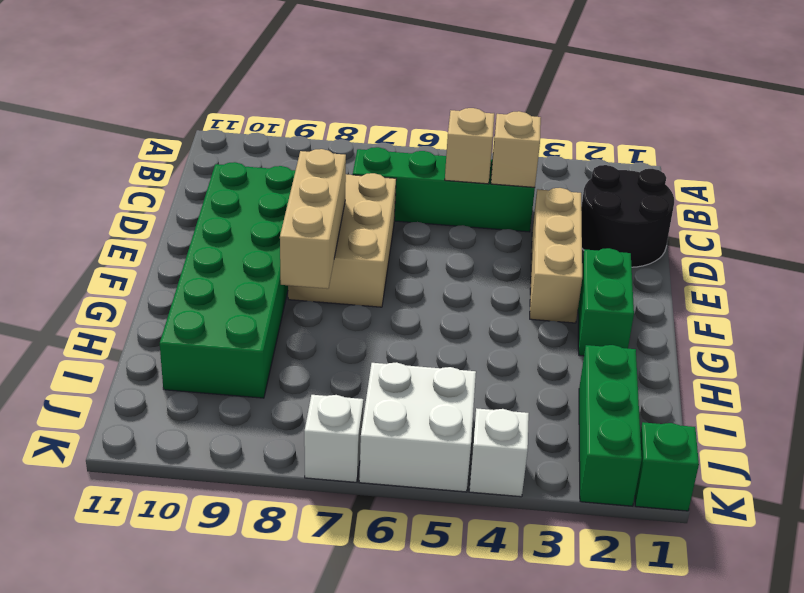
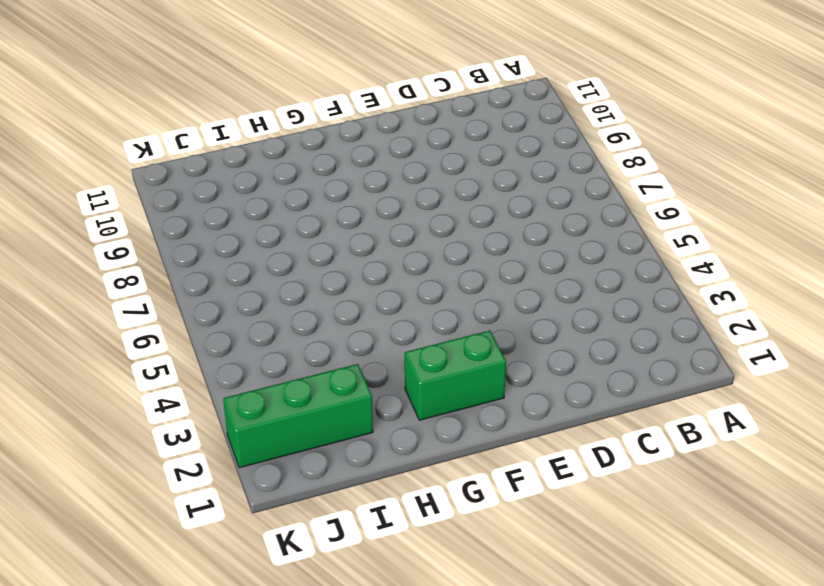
none -> black 2x2 round brick [581,165,674,267]
none -> green 1x4 brick [353,147,535,232]
none -> tan 1x3 brick [530,188,582,323]

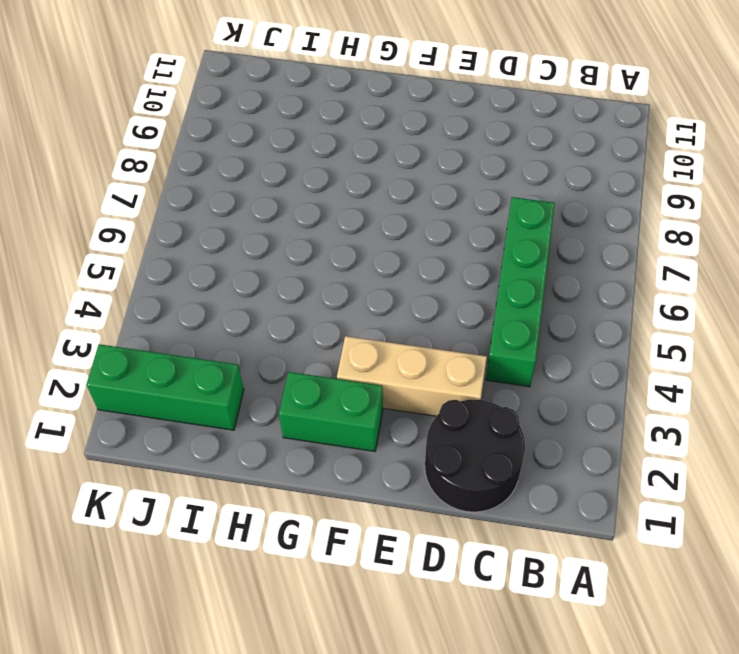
none -> tan 2x3 brick [288,173,396,307]
none -> green 2x6 brick [160,162,296,398]
none -> white 2x2 brick [359,362,476,492]

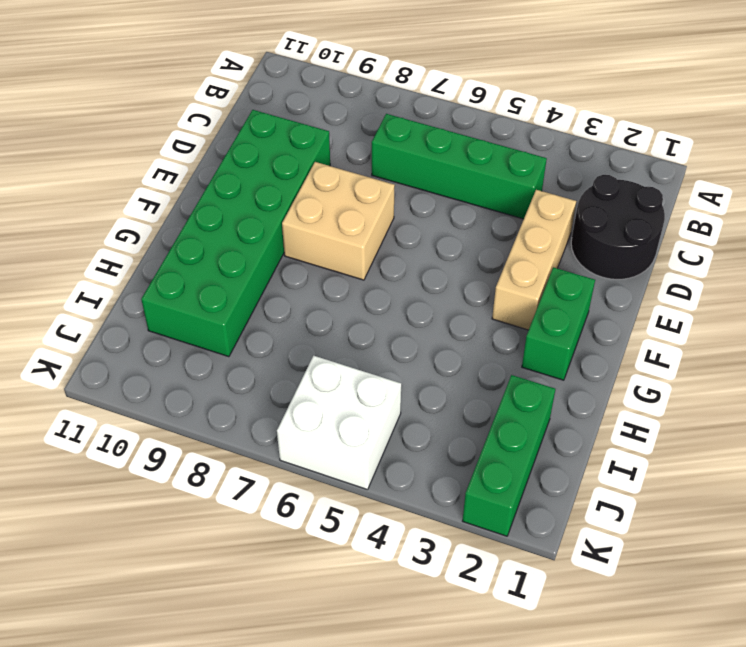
tan 2x2 brick [282,162,395,280] -> tan 2x3 brick [288,173,396,307]
none -> green 1x1 brick [635,422,699,511]
none -> white 1x1 brick [469,408,529,497]
none -> white 1x1 brick [304,395,363,482]

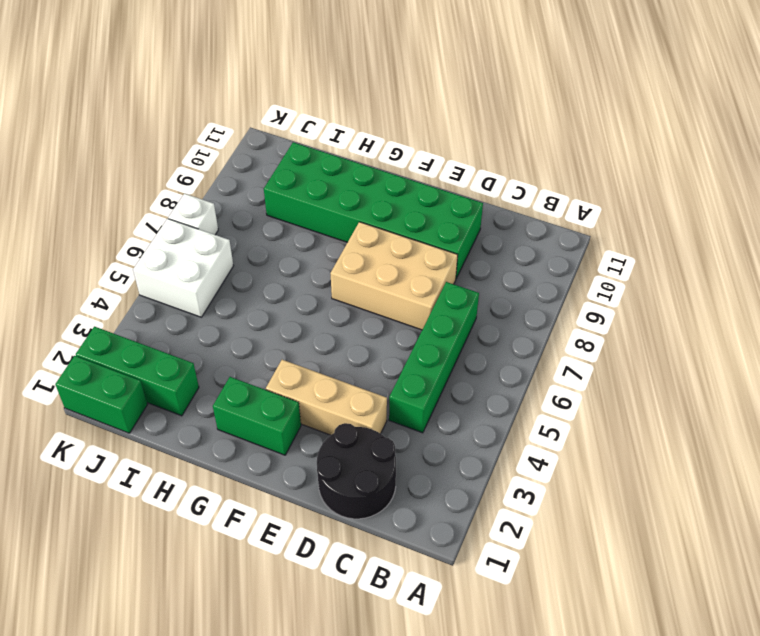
green 1x2 brick [55,356,147,433] -> green 1x1 brick [635,422,699,511]
none -> white 1x1 brick [469,408,529,497]
none -> tan 1x1 brick [491,111,541,187]
none -> tan 1x1 brick [445,108,494,184]

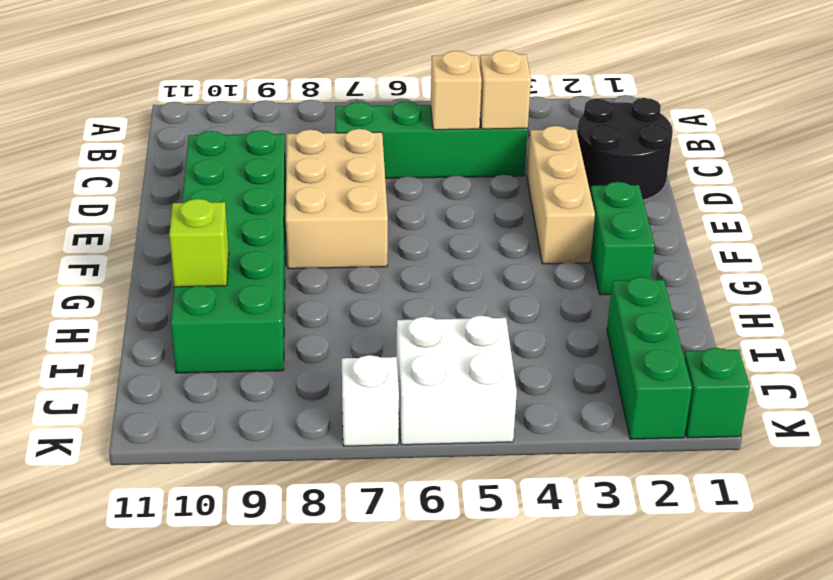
lime 1x1 brick [169,199,229,287] -> none
none -> white 1x1 brick [469,408,529,497]
none -> tan 1x3 brick [280,149,346,289]

